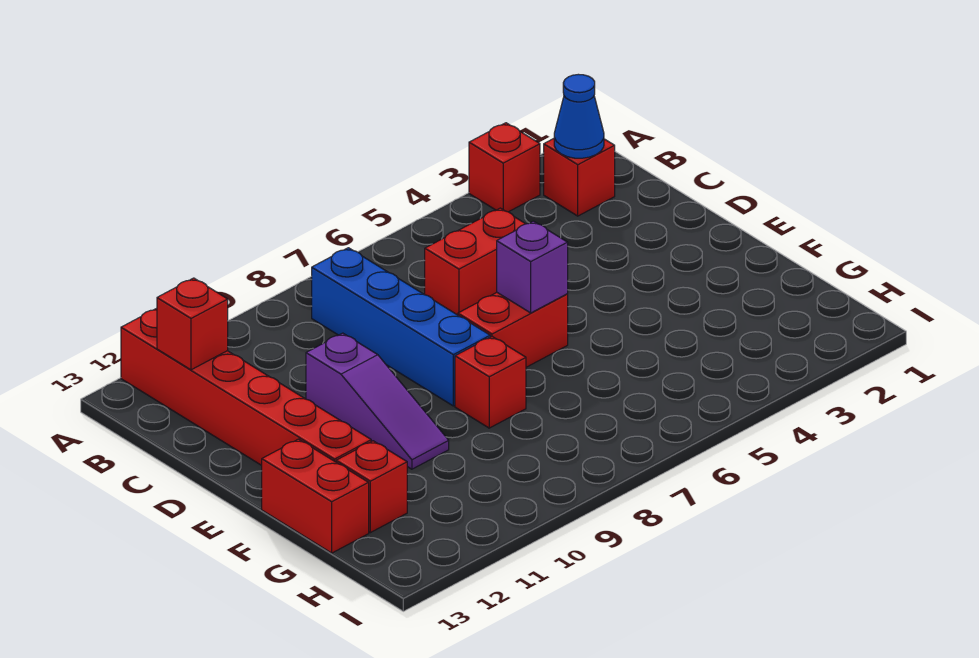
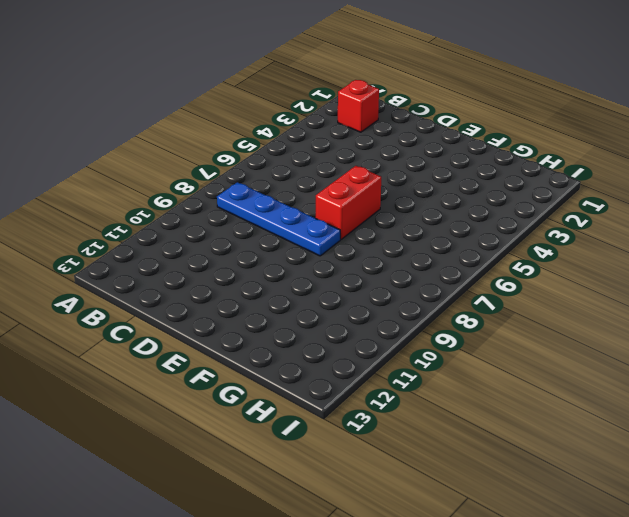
blue 1x4 plate [217,182,340,256] -> blue 1x4 brick [312,248,490,406]
none -> red 1x1 brick [469,123,540,212]
none -> red 1x6 brick [121,308,371,465]
none -> red 1x2 brick [425,208,525,315]

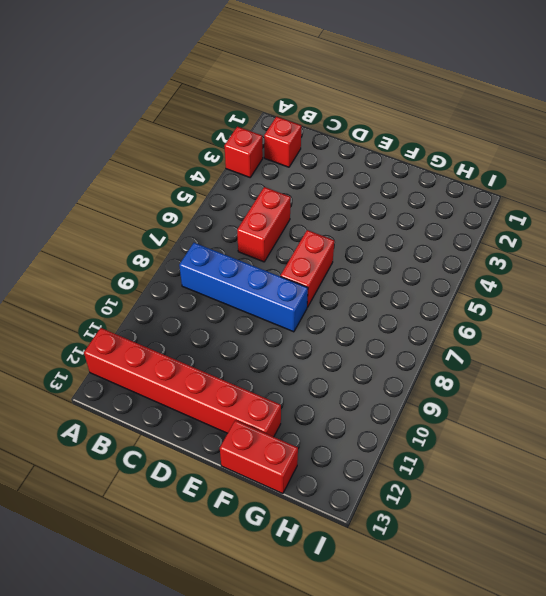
none -> purple 1x3 slope [306,333,449,469]
none -> red 1x1 brick [455,336,526,428]
none -> red 1x1 brick [336,441,407,533]

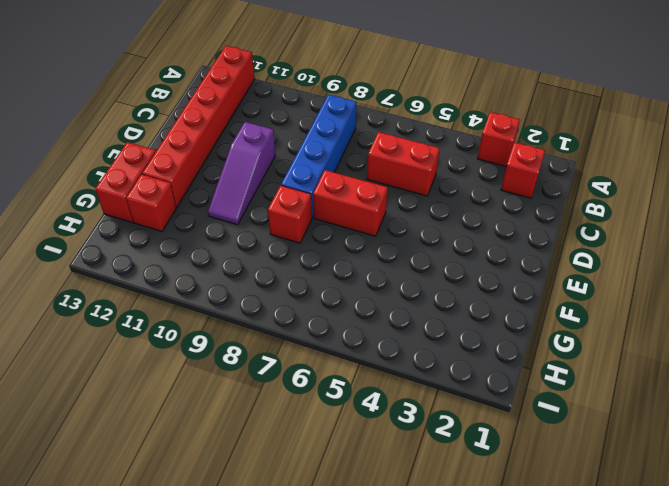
none -> blue 1x1 cone [554,74,604,158]
none -> red 1x1 brick [157,278,228,370]
none -> purple 1x1 brick [497,221,568,313]

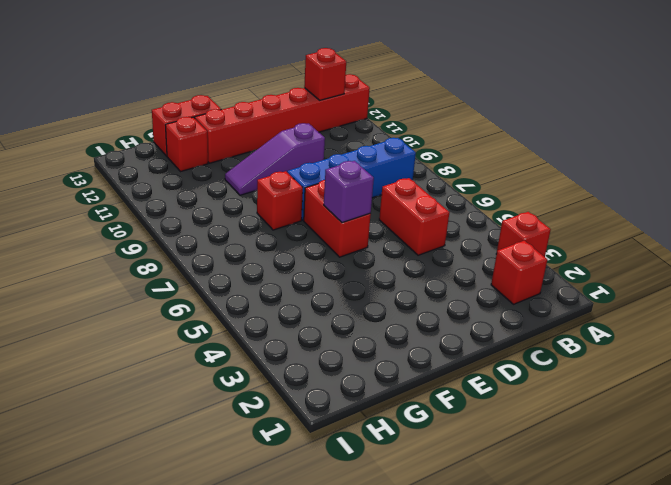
none -> blue 1x1 cone [554,74,604,158]

